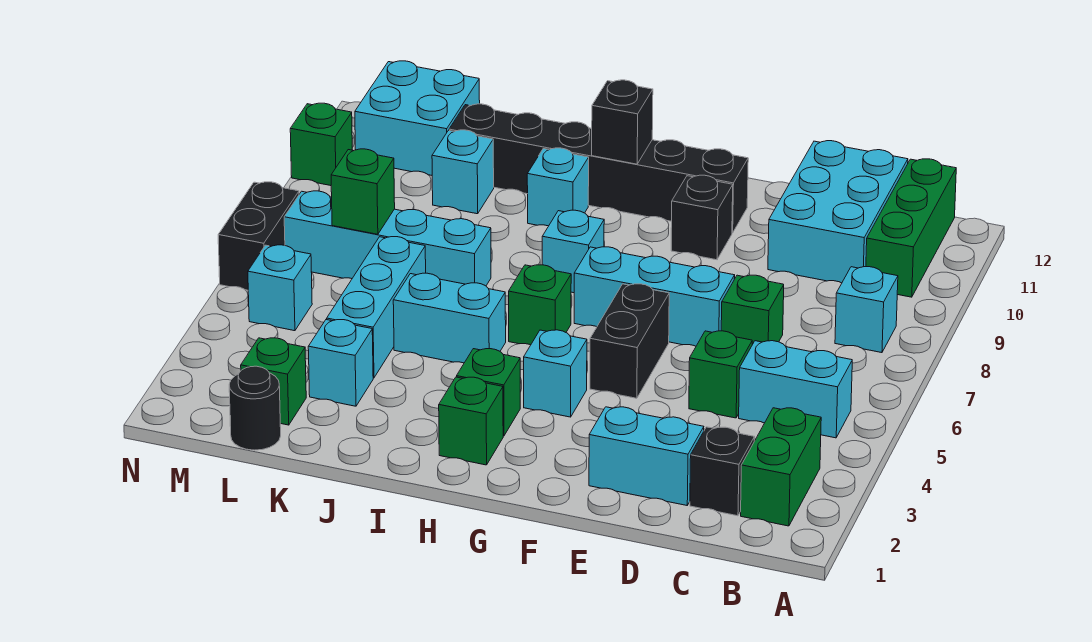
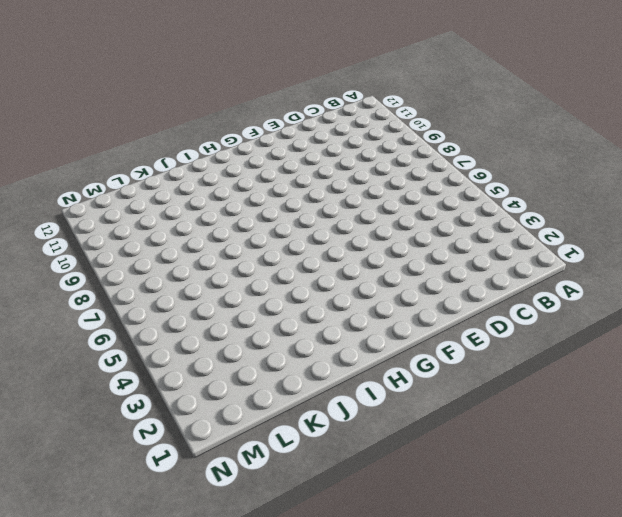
none -> green 1x2 brick [741,408,821,526]
none -> cyan 1x2 brick [739,341,852,438]
none -> cyan 1x1 brick [835,267,898,353]
none -> green 1x3 brick [866,159,956,297]

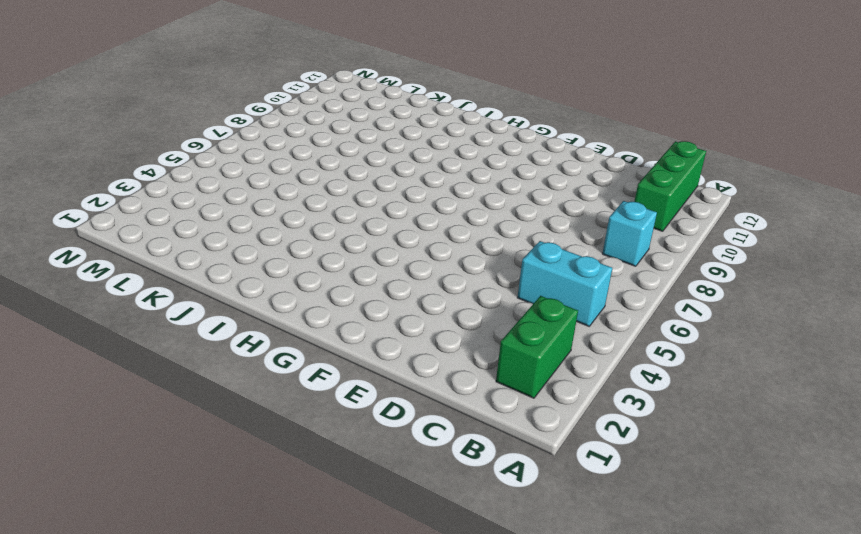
none -> black 1x1 brick [690,427,755,516]
none -> cyan 2x3 brick [768,141,908,283]
none -> cyan 1x2 brick [589,407,704,505]
none -> green 1x1 brick [689,331,752,418]

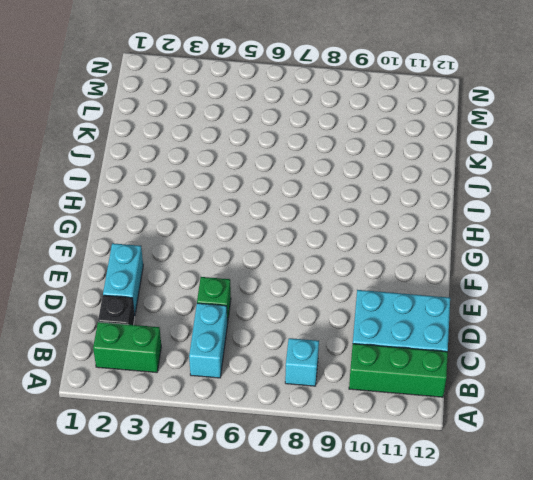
none -> green 1x1 brick [721,275,784,344]
none -> cyan 1x3 brick [574,247,735,346]
none -> black 1x2 brick [590,284,669,398]
none -> black 1x1 brick [671,175,733,260]

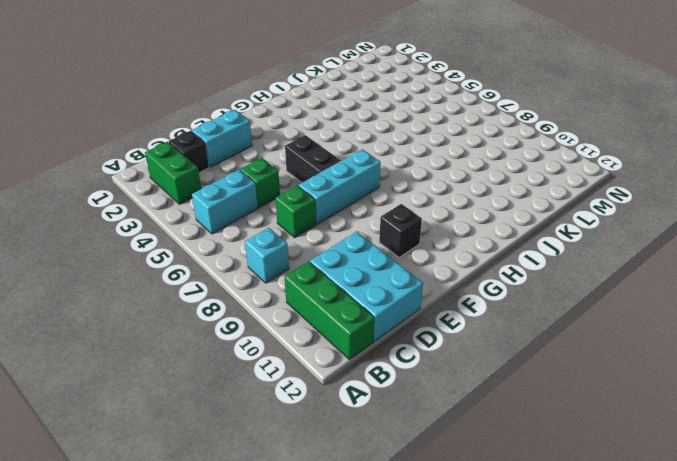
none -> black 1x6 brick [449,104,748,233]
none -> cyan 1x1 brick [524,330,587,417]
none -> green 1x1 brick [439,377,503,465]
none -> green 1x1 brick [457,349,520,436]

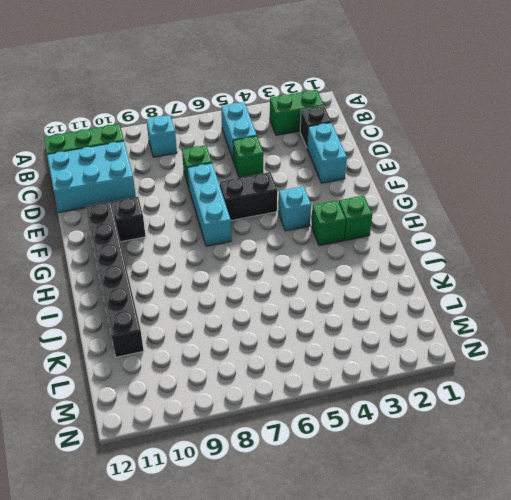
none -> green 1x1 brick [509,265,571,345]
none -> cyan 1x1 brick [542,210,604,293]
none -> cyan 1x2 brick [393,273,506,363]
none -> cyan 1x1 brick [527,148,589,226]

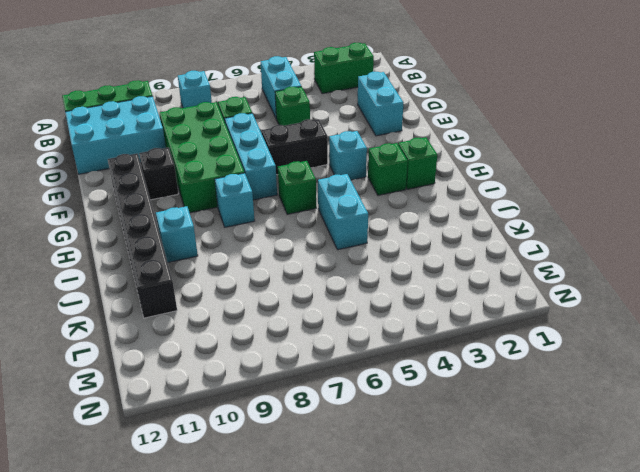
green 2x4 brick [160,102,245,213] -> none
none -> black 1x1 brick [690,427,755,516]
none -> cyan 1x4 brick [284,191,491,286]
none -> cyan 1x1 brick [308,320,373,406]
none -> cyan 1x3 brick [327,237,426,378]

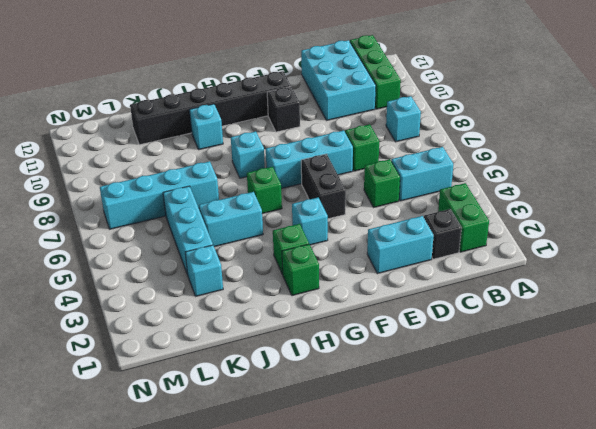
none -> cyan 1x1 brick [432,130,494,214]
none -> black 1x1 round brick [229,366,281,450]
none -> green 1x1 brick [241,338,306,425]
none -> cyan 2x2 brick [355,61,480,175]

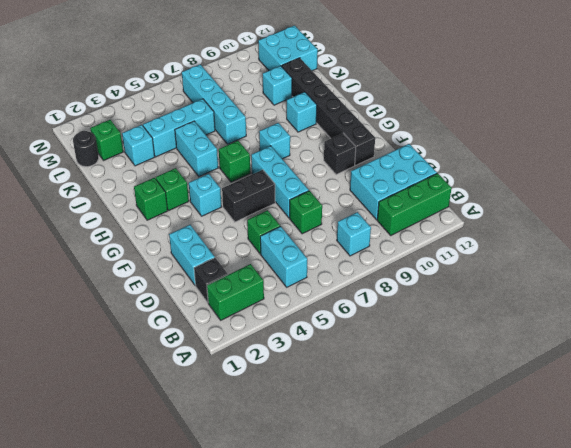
none -> cyan 1x1 brick [248,245,312,331]
none -> black 1x2 brick [218,182,299,290]
none -> green 1x1 brick [290,103,352,186]
none -> black 1x1 brick [592,80,653,164]

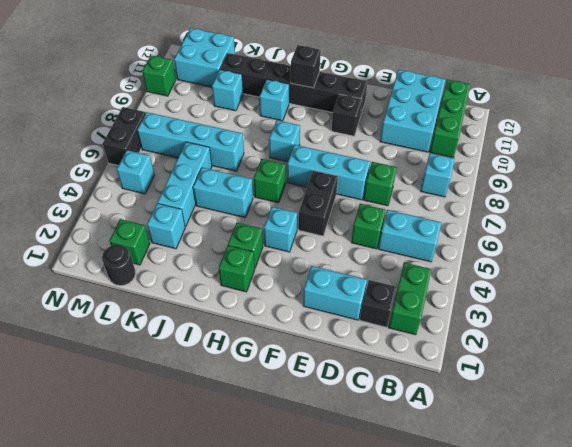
none -> green 1x1 brick [331,149,395,234]

